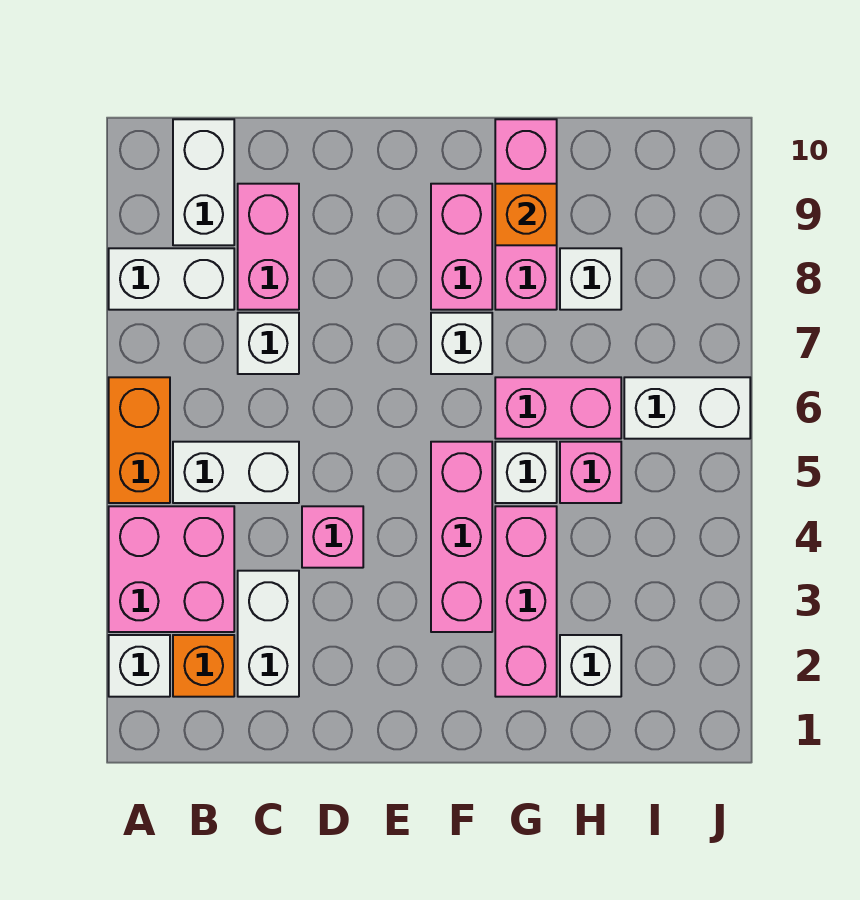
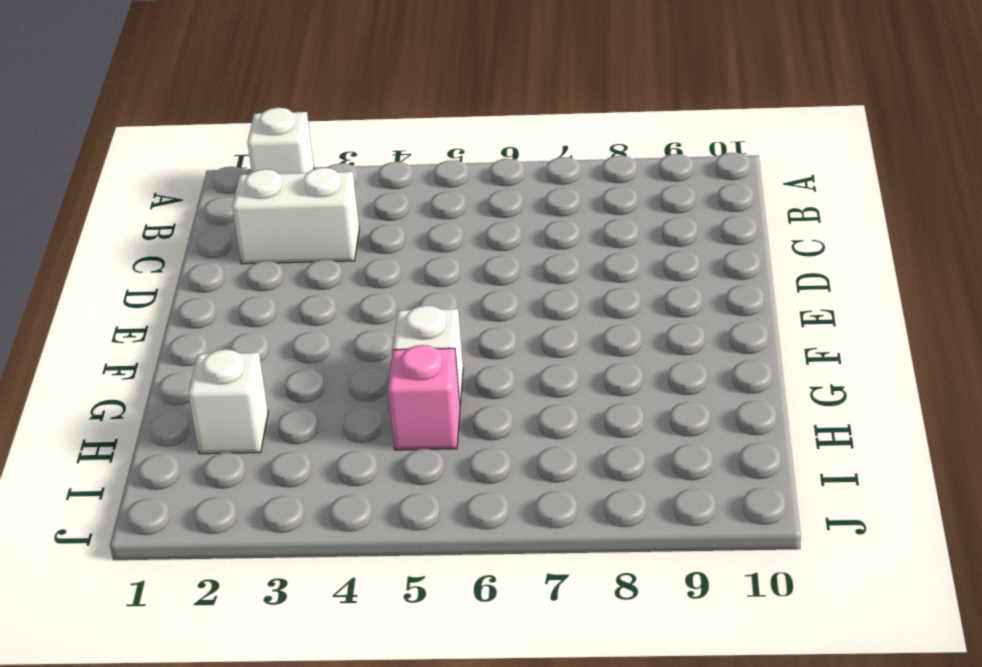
none -> pink 2x2 brick [109,506,234,632]
none -> orange 1x2 brick [109,377,170,503]
none -> white 1x2 brick [109,248,234,310]

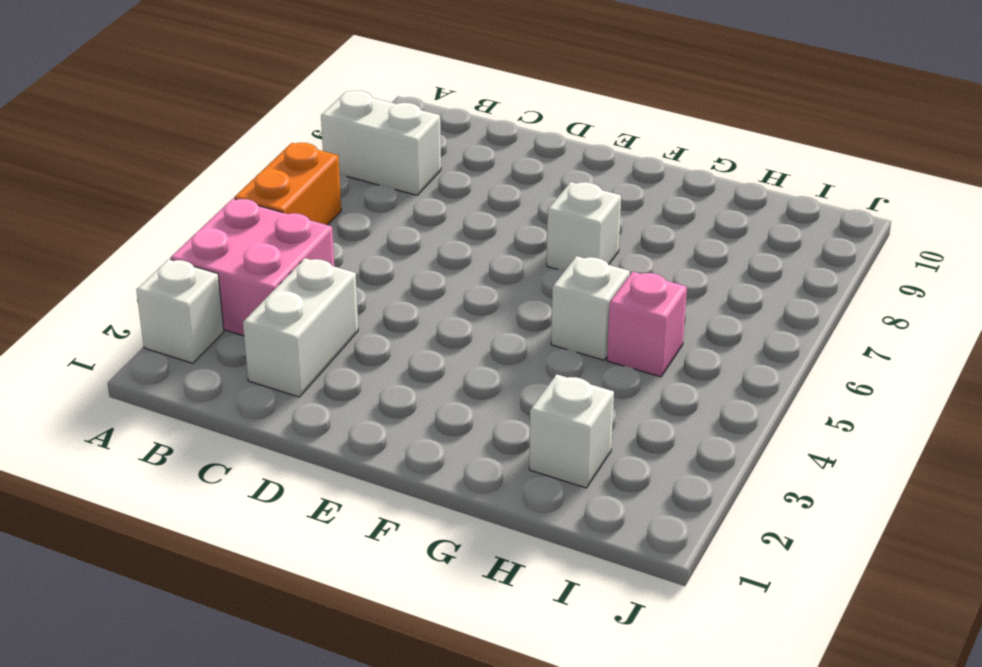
none -> orange 1x1 brick [173,635,234,697]
none -> white 1x2 brick [173,442,299,503]
none -> white 1x2 brick [173,119,234,245]

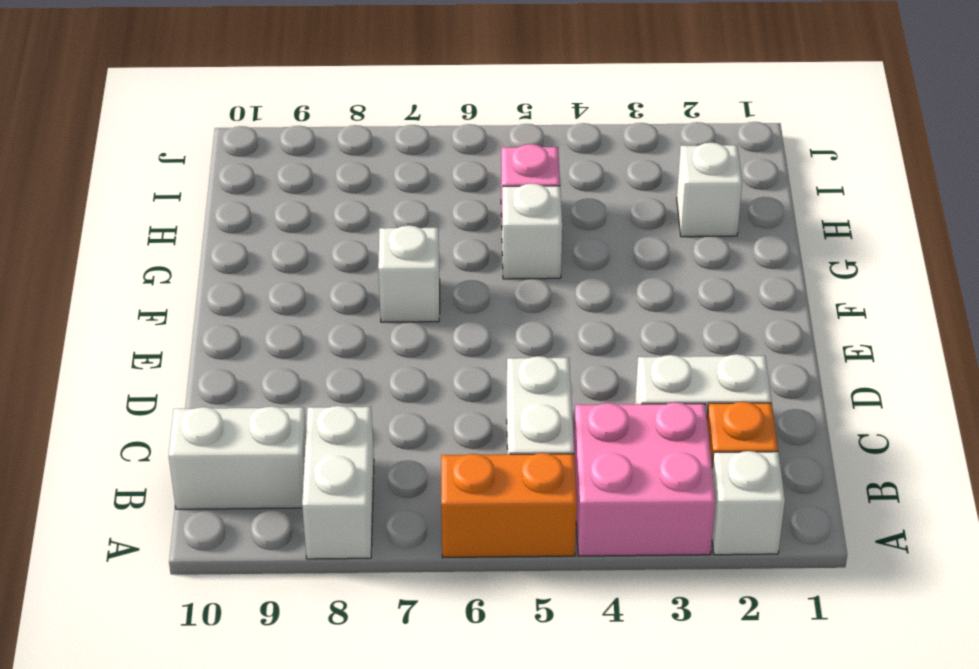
none -> white 1x1 brick [238,313,299,374]
none -> pink 1x2 brick [238,184,299,310]
none -> pink 1x1 brick [302,506,363,568]

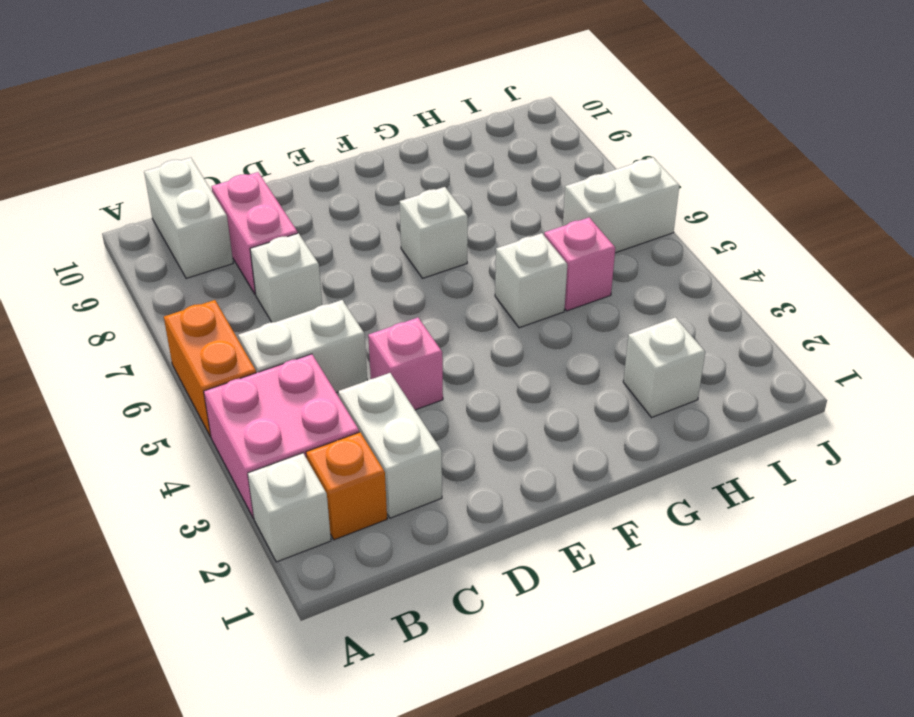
none -> white 1x2 brick [109,248,234,310]
none -> pink 1x3 brick [431,442,492,632]
none -> pink 1x2 brick [431,184,492,310]

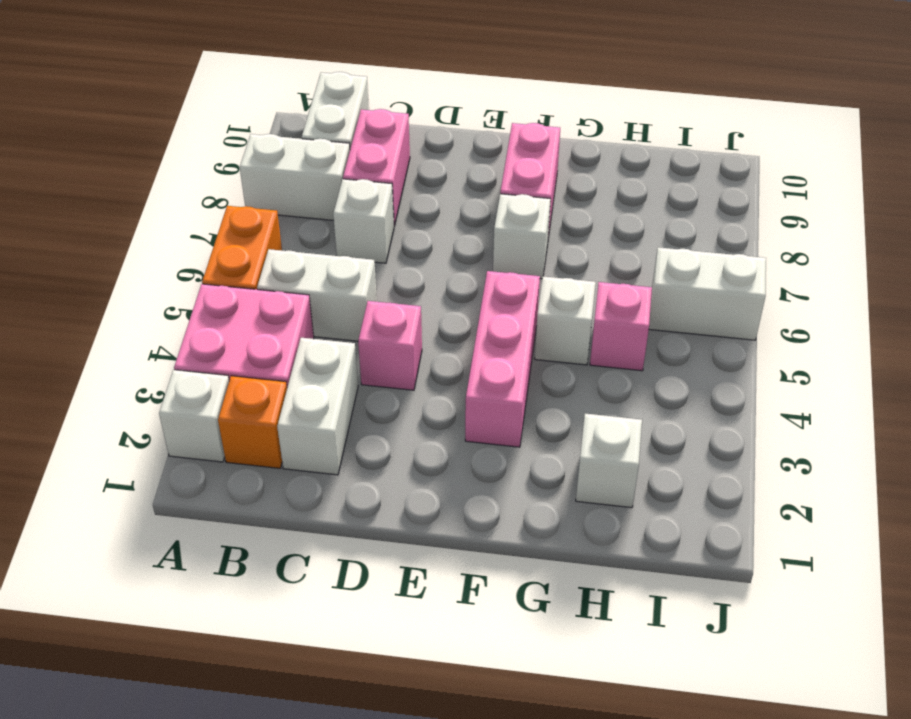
none -> pink 1x3 brick [495,506,557,697]
none -> pink 1x2 brick [495,377,621,439]
none -> pink 1x3 brick [495,119,557,310]

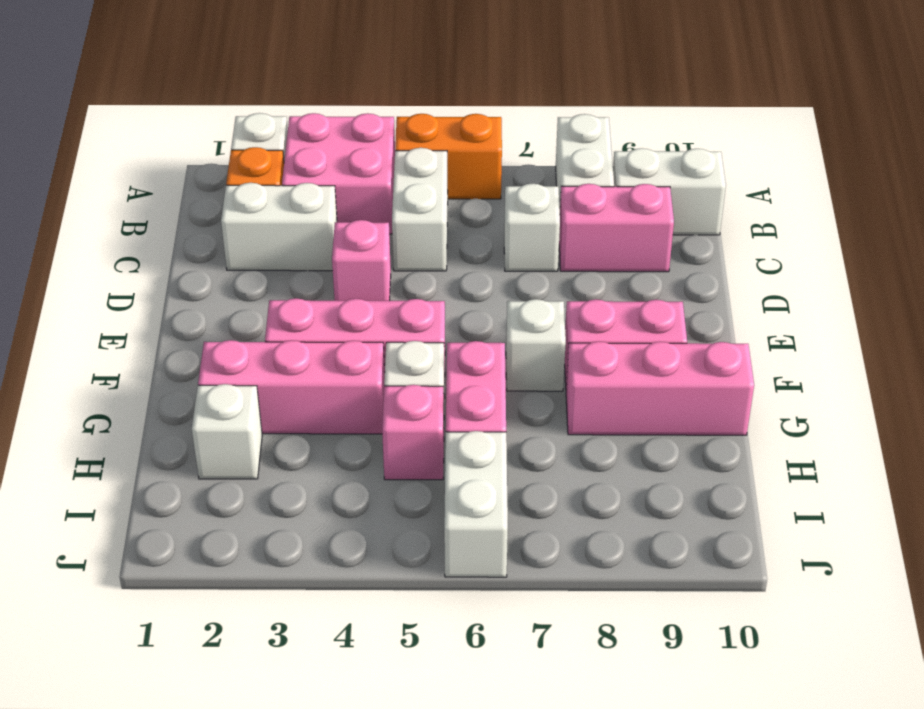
none -> white 1x1 brick [560,248,621,310]
none -> orange 1x1 brick [495,184,557,245]

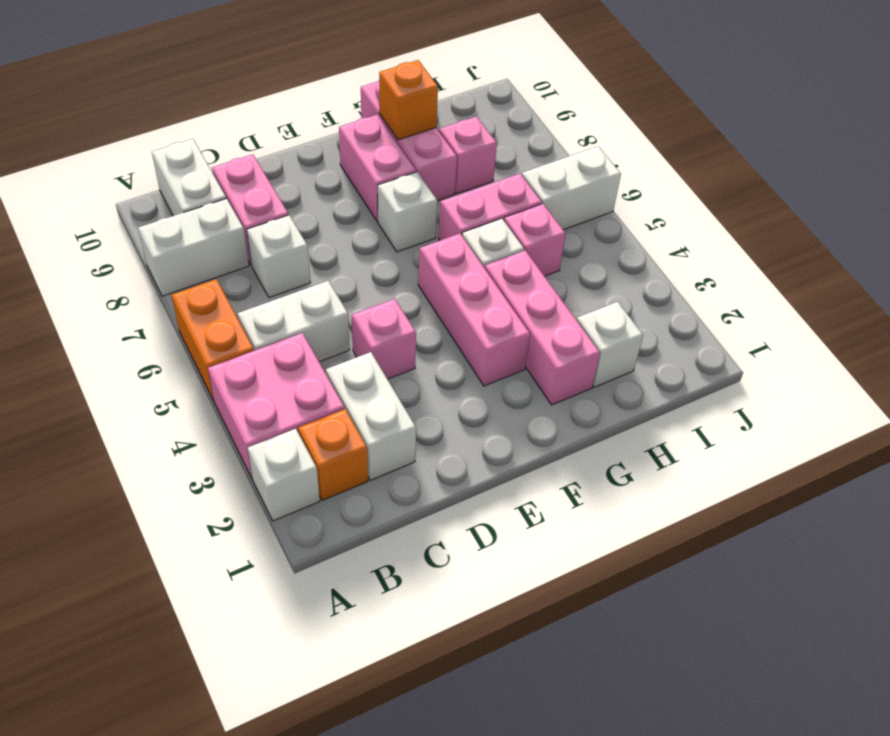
pink 1x1 brick [439,116,497,194] -> white 1x1 brick [560,248,621,310]

